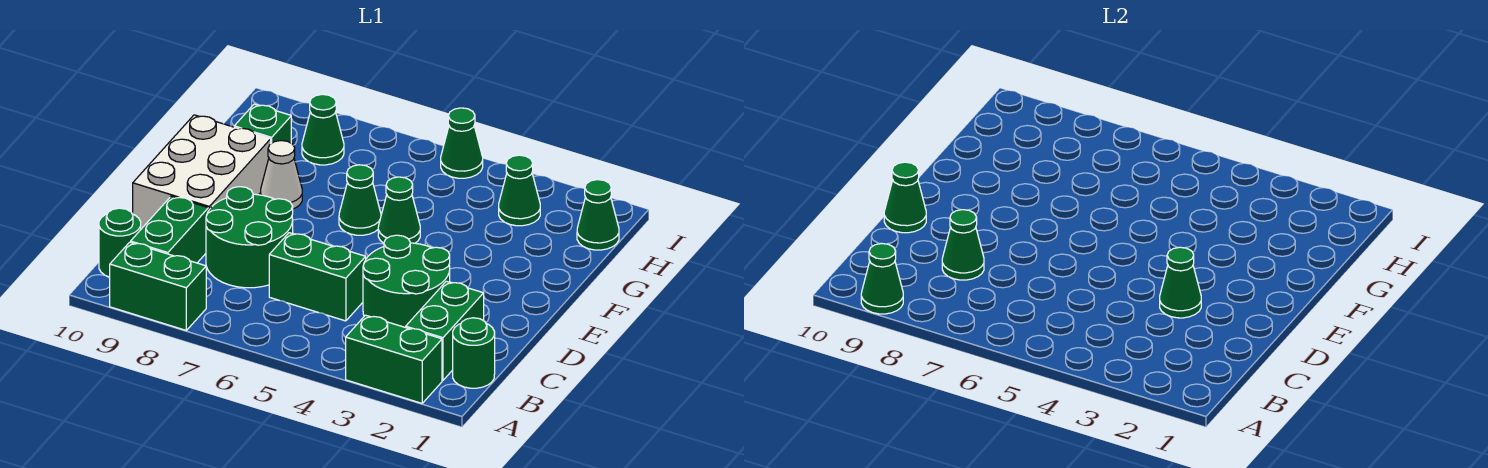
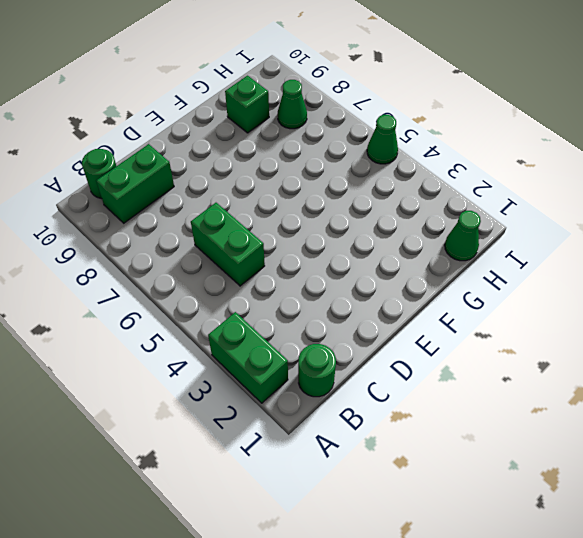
none -> green 1x2 brick [110,242,206,330]
none -> green 1x2 brick [406,281,484,380]
none -> green 2x2 round brick [363,235,450,327]

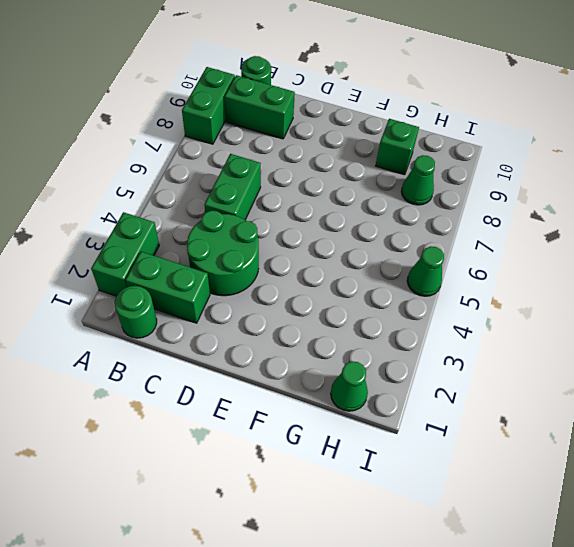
none -> green 2x2 round brick [206,187,293,288]
none -> white 2x3 brick [133,115,271,228]
none -> green 1x1 cone [378,177,420,243]

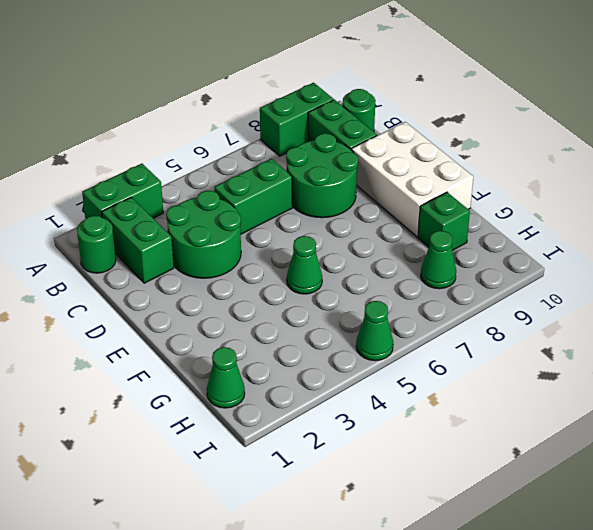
none -> green 1x1 cone [339,165,381,235]
none -> white 1x1 cone [261,141,302,209]
none -> green 1x1 cone [499,155,540,226]

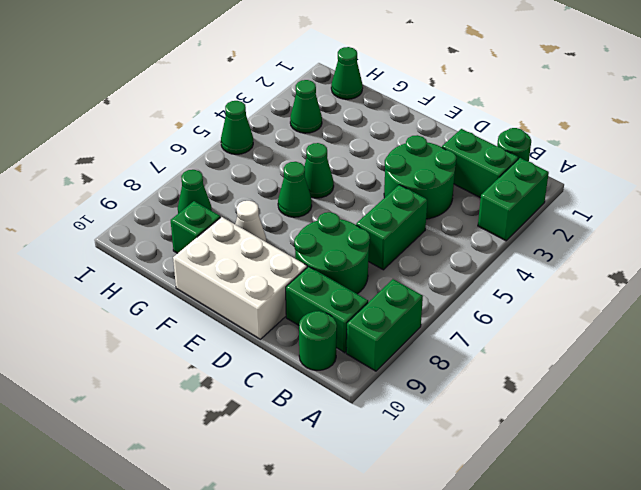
none -> green 1x1 cone [861,244,903,314]
none -> green 1x1 cone [942,210,984,280]
none -> green 1x1 cone [1160,247,1201,318]

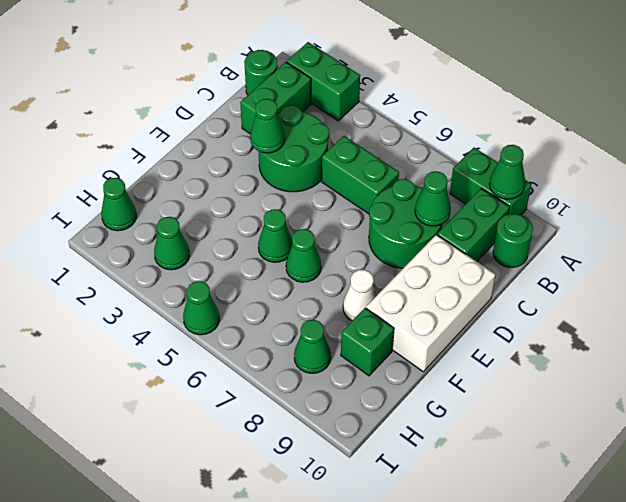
none -> green 1x1 cone [884,162,926,233]

